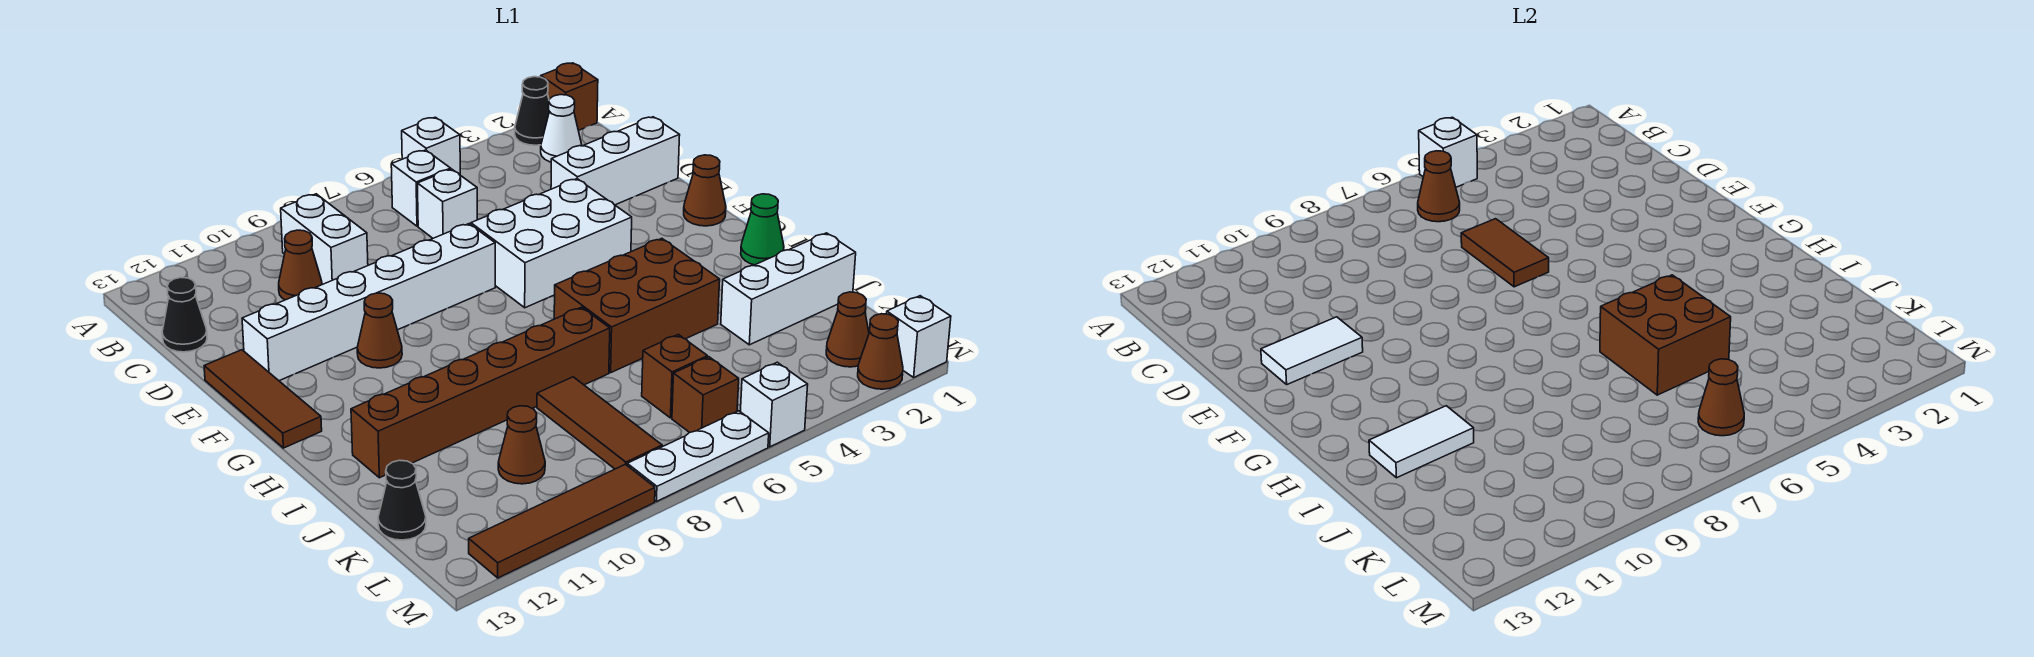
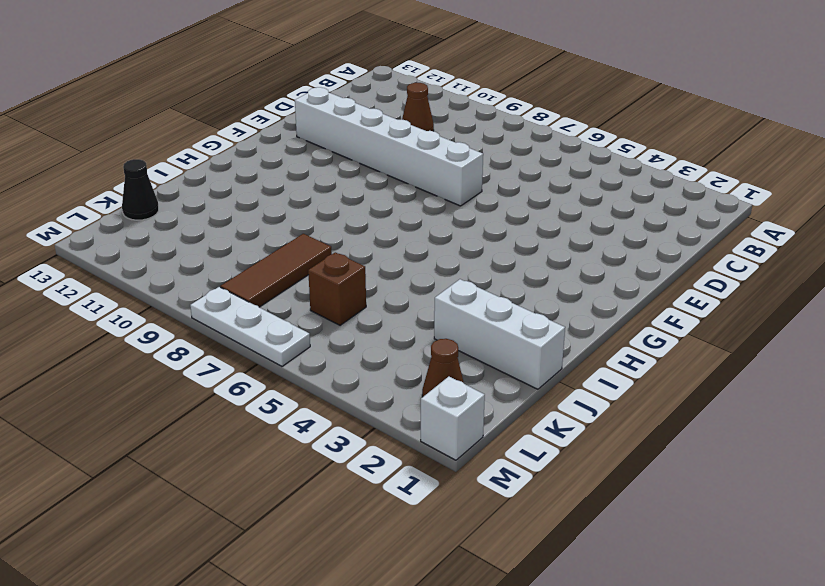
none -> brown 1x1 brick [541,63,598,131]
none -> black 1x1 cone [515,77,549,145]
none -> white 1x1 brick [402,117,460,175]
none -> white 1x1 cone [541,95,582,162]

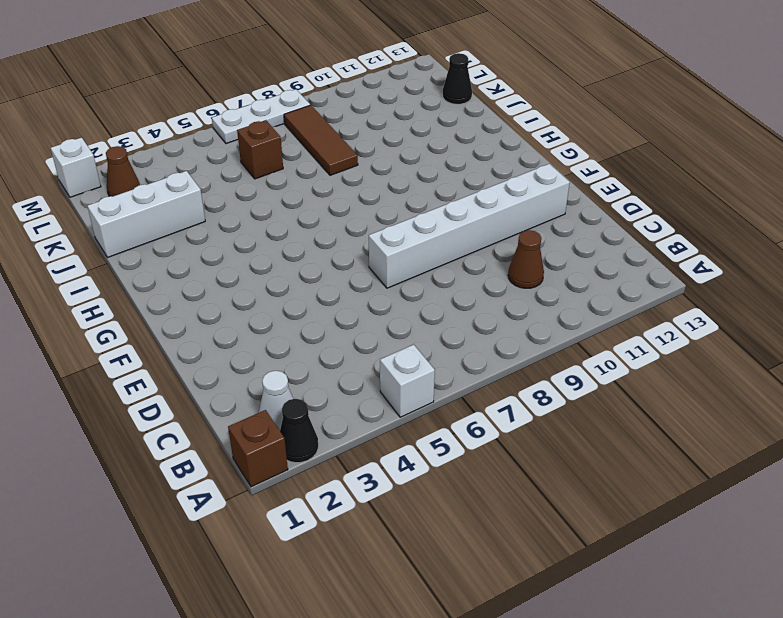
none -> white 1x1 brick [391,150,451,226]
none -> white 1x2 brick [281,194,368,284]
none -> white 1x1 brick [417,169,477,238]
none -> black 1x1 cone [162,278,207,352]

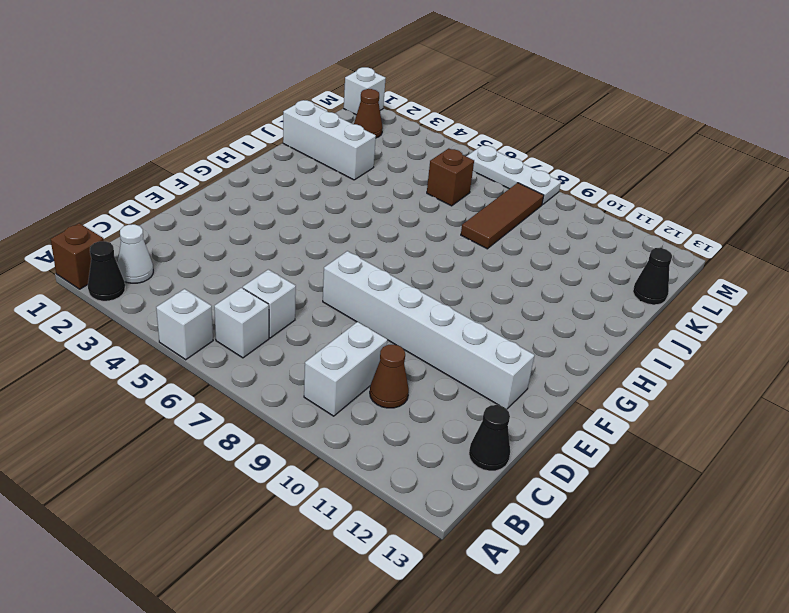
none -> white 1x3 brick [551,117,680,205]
none -> white 2x3 brick [471,179,632,308]
none -> brown 1x3 tile [204,350,322,448]
none -> brown 1x1 cone [684,155,726,226]

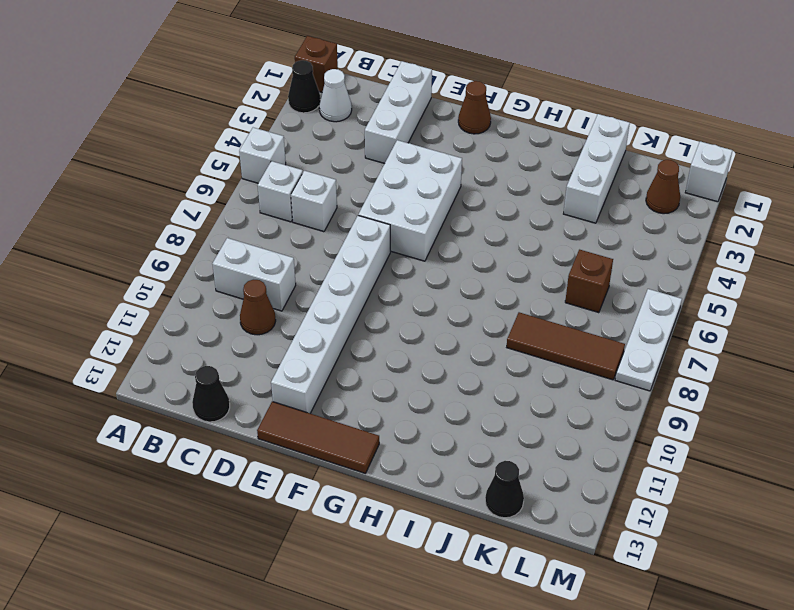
none -> brown 1x1 cone [357,293,402,368]
none -> green 1x1 cone [741,194,784,265]
none -> brown 2x3 brick [554,239,720,373]
none -> brown 1x6 brick [351,307,610,478]

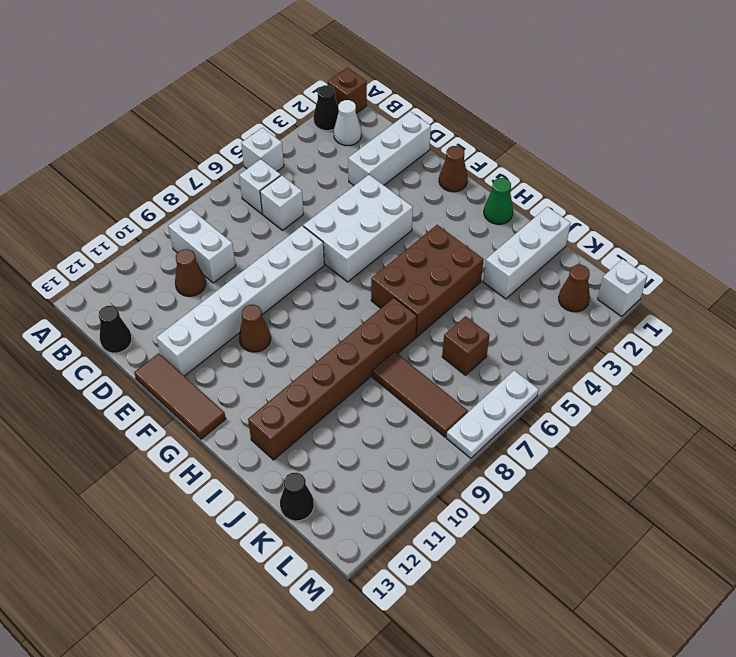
none -> brown 1x1 cone [498,406,545,484]
none -> brown 1x1 brick [672,357,739,433]
none -> brown 1x1 cone [858,314,903,389]
none -> white 1x1 brick [740,362,808,447]

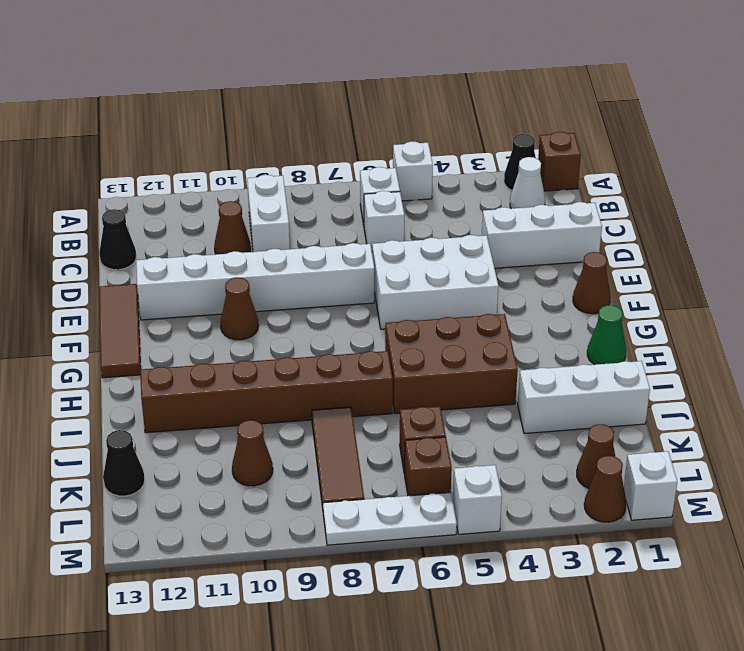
none -> brown 1x4 tile [469,464,655,578]
none -> white 1x1 brick [1419,117,1477,187]
none -> brown 1x1 cone [1418,151,1460,222]
none -> brown 1x2 tile [1461,219,1549,287]

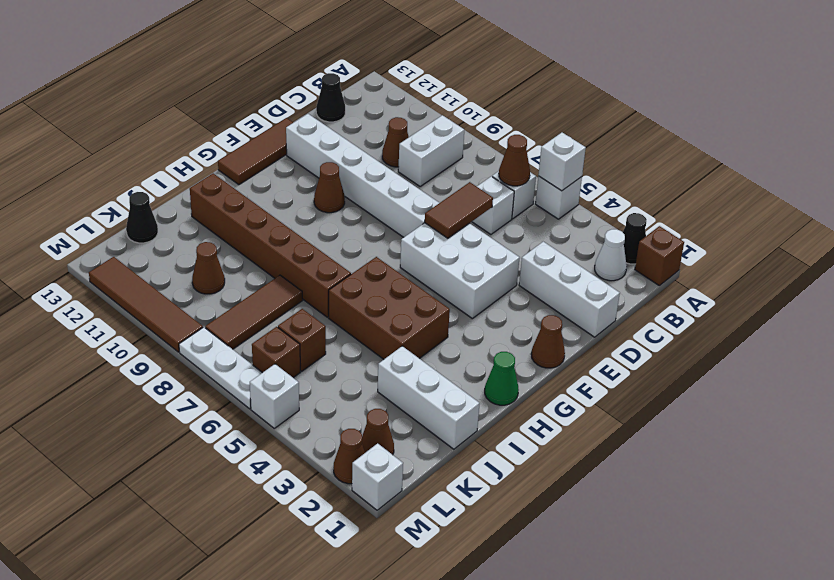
none -> white 1x2 tile [1261,317,1363,384]
none -> brown 2x2 brick [1600,275,1731,395]
none -> white 1x2 tile [1369,406,1474,478]
none -> brown 1x1 cone [1698,359,1744,436]

